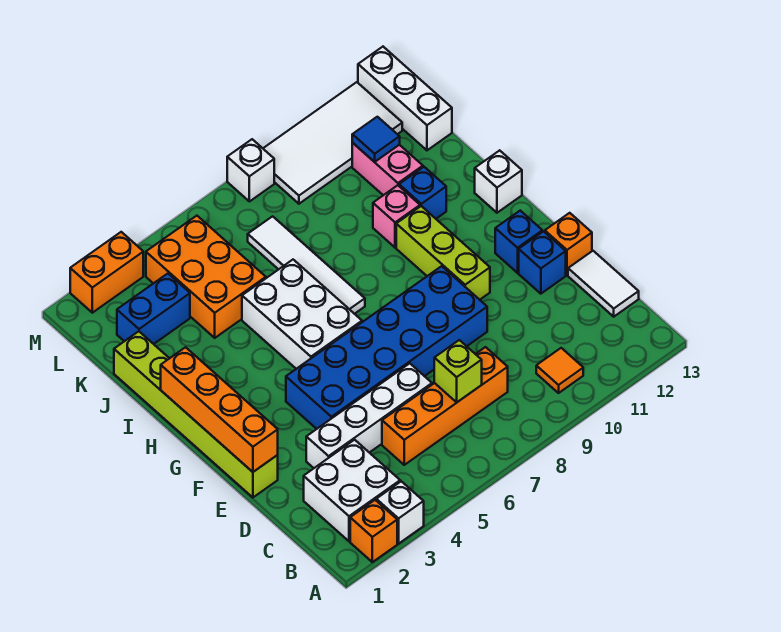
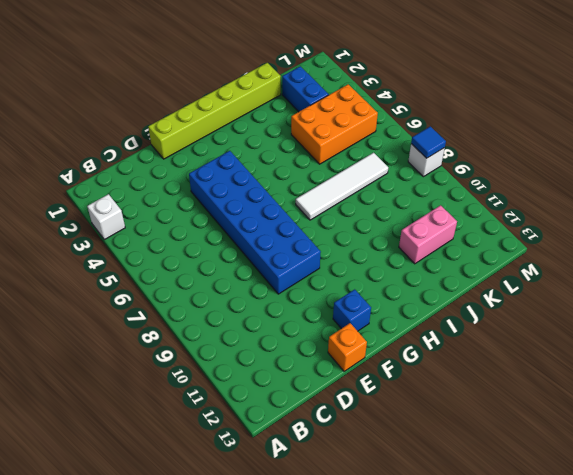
blue 1x1 tile [411,126,446,158] -> blue 1x1 tile moved to [352,117,400,162]
none -> orange 1x1 brick [350,500,397,562]
none -> white 2x2 brick [304,440,400,541]
none -> orange 1x1 tile [536,348,583,393]

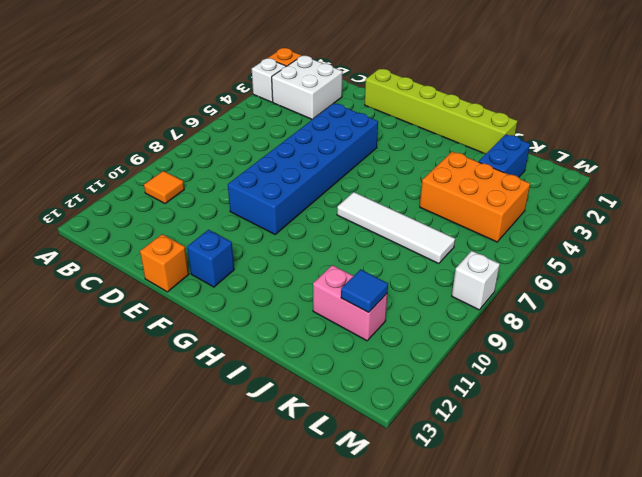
none -> orange 1x4 brick [382,347,508,465]
none -> white 1x2 tile [568,251,639,317]
none -> white 1x4 brick [306,363,432,468]

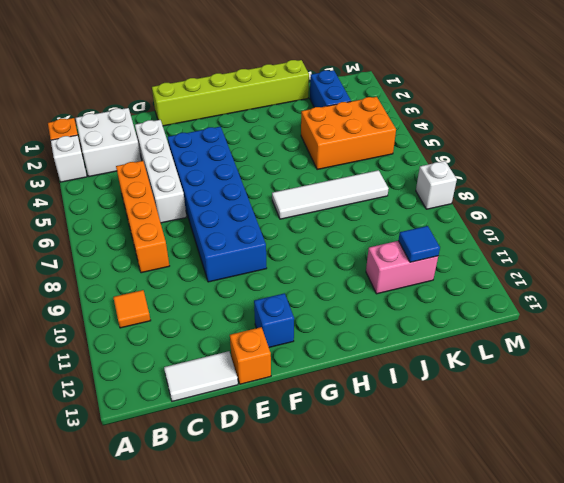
none -> blue 1x1 brick [519,231,566,294]
none -> lime 1x3 brick [396,206,490,300]
none -> white 2x3 brick [242,260,362,369]

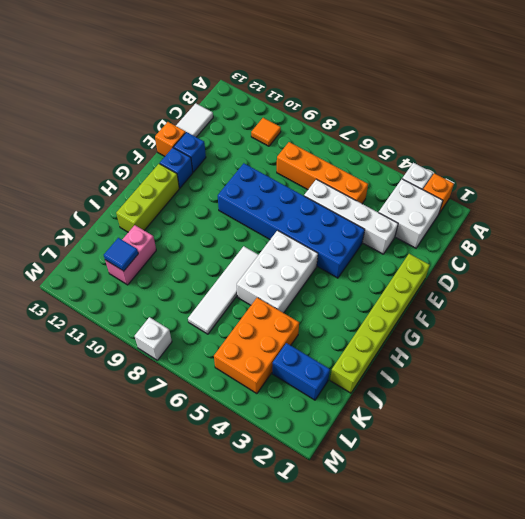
lime 1x3 brick [116,164,179,232] -> lime 1x3 brick moved to [396,206,490,300]
none -> white 1x1 brick [475,150,522,213]
none -> pink 1x1 brick [373,185,420,248]
none -> blue 1x1 brick [399,167,446,219]

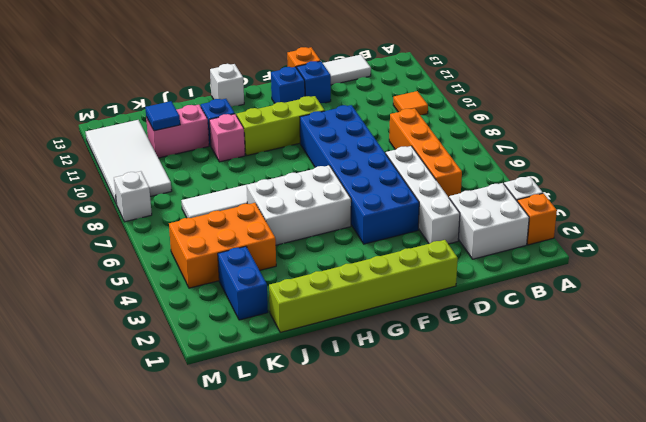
none -> white 1x3 brick [358,47,452,150]
none -> orange 1x2 brick [70,232,143,313]
none -> lime 1x1 brick [434,340,482,402]

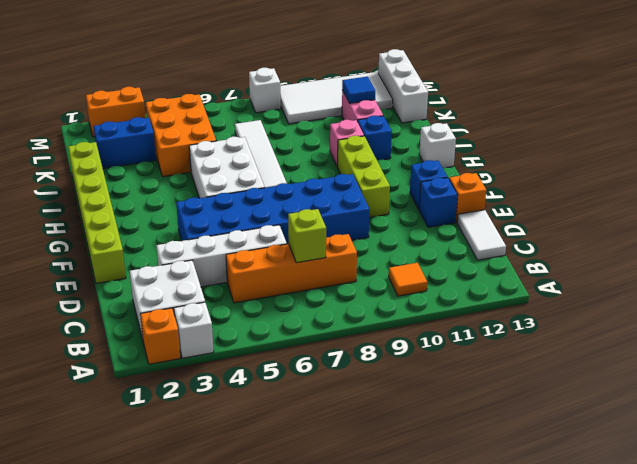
none -> orange 1x4 brick [161,347,278,472]

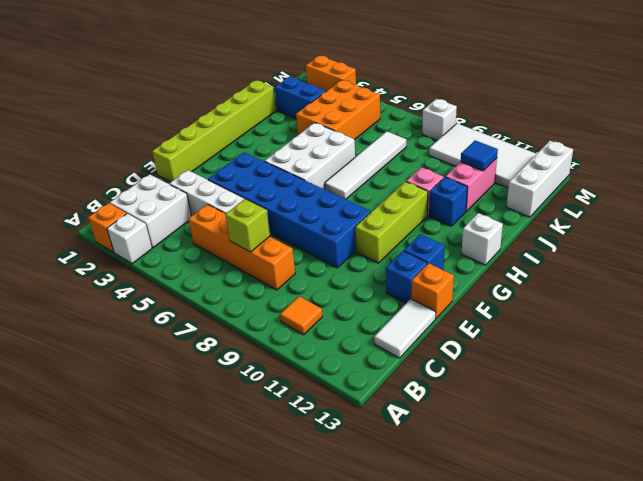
none -> orange 1x4 brick [161,347,278,472]

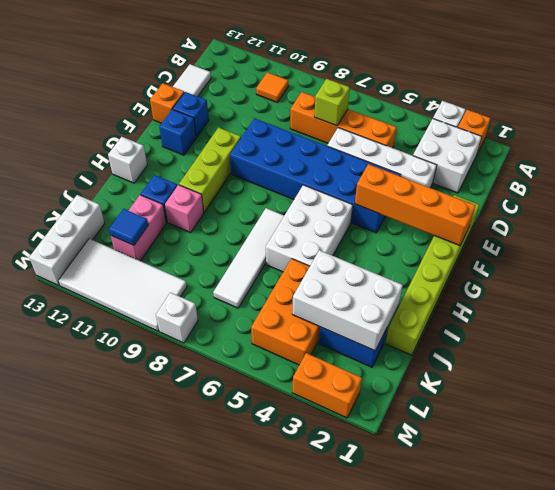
orange 1x4 brick [355,164,476,246] -> orange 1x4 brick turned to [161,347,278,472]
white 2x3 brick [292,250,403,351] -> none

